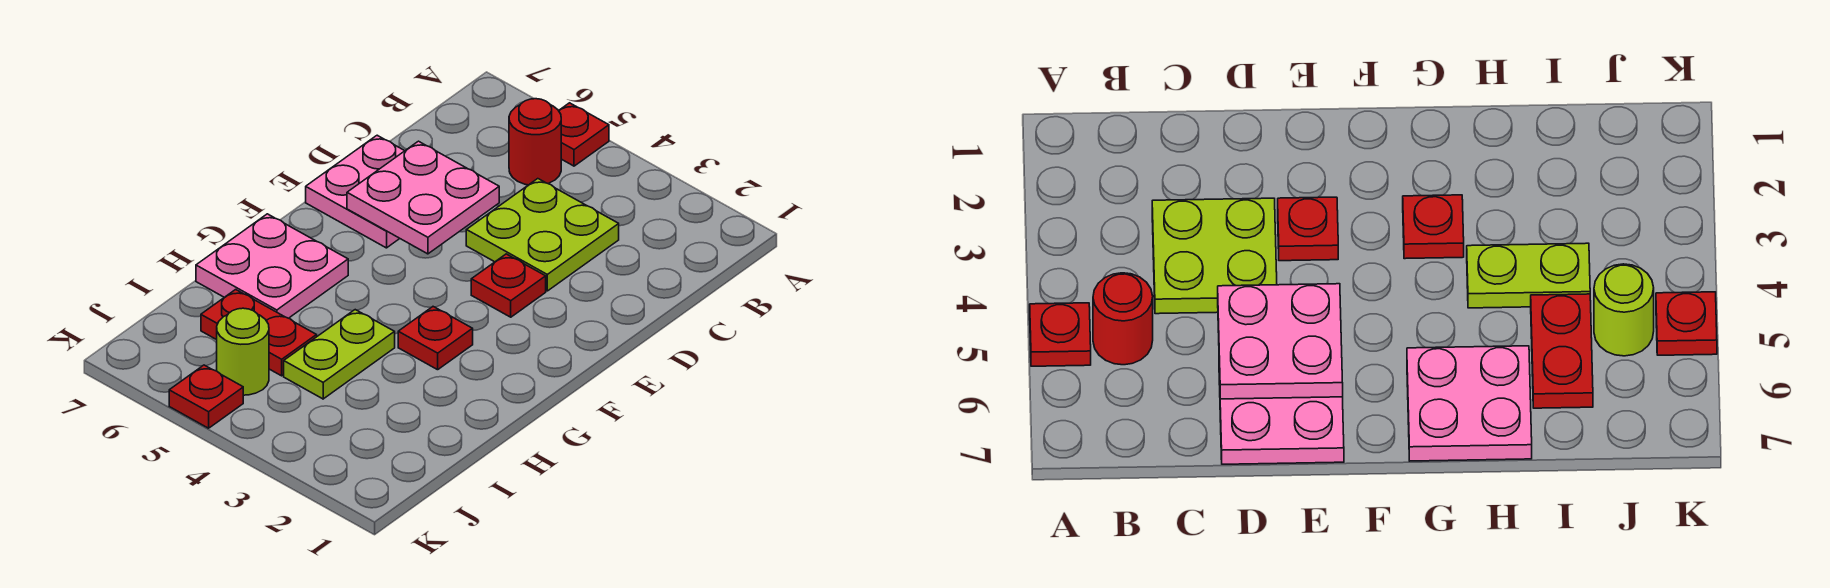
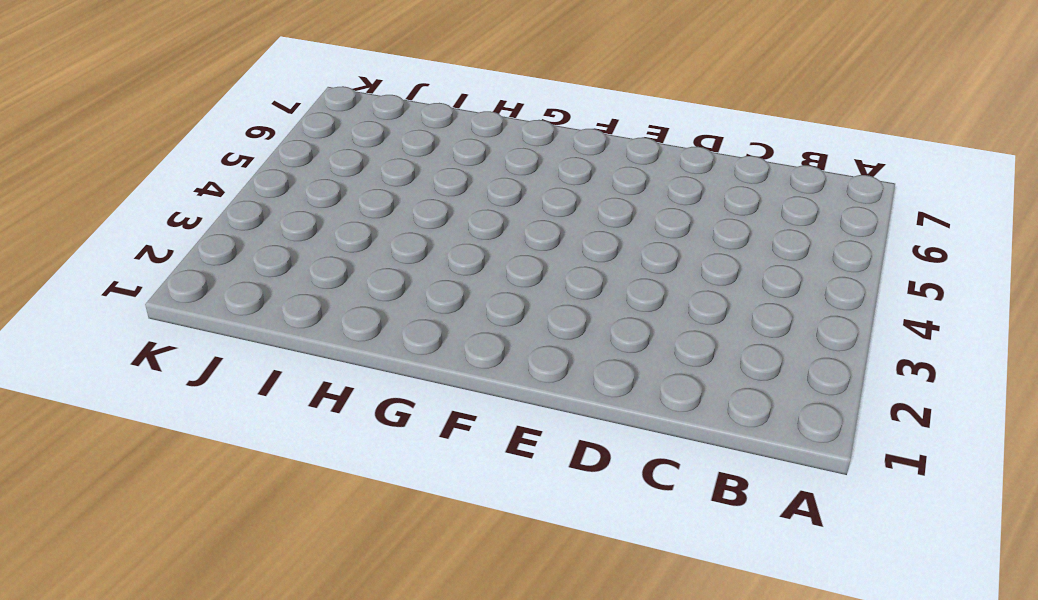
none -> red 1x1 plate [559,103,609,166]
none -> red 1x1 round brick [509,99,561,185]
none -> lime 2x2 plate [466,179,619,291]

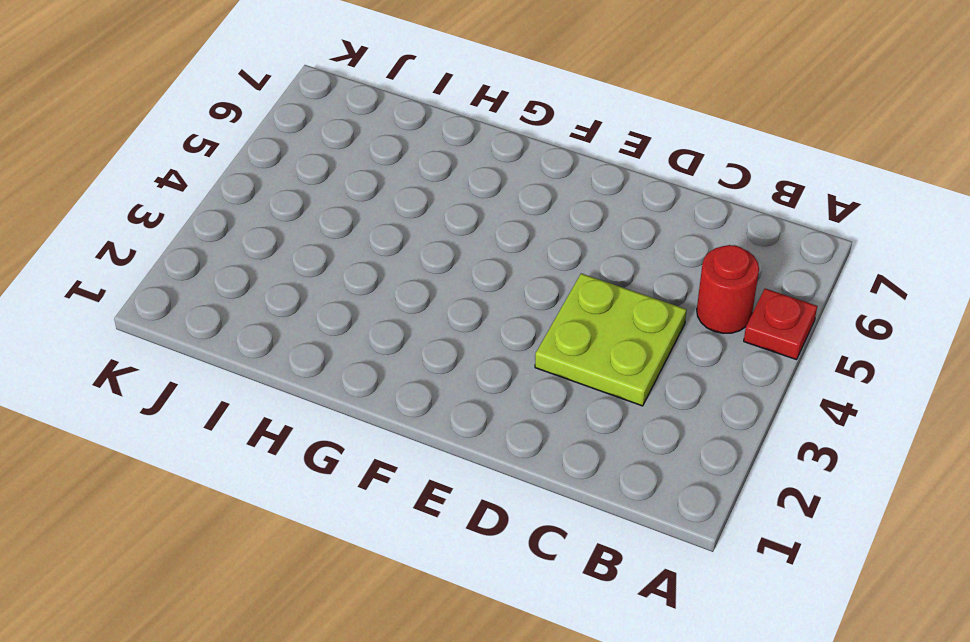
none -> pink 2x2 plate [306,135,404,248]
none -> red 1x1 plate [471,254,546,317]
none -> red 1x1 plate [398,307,473,370]

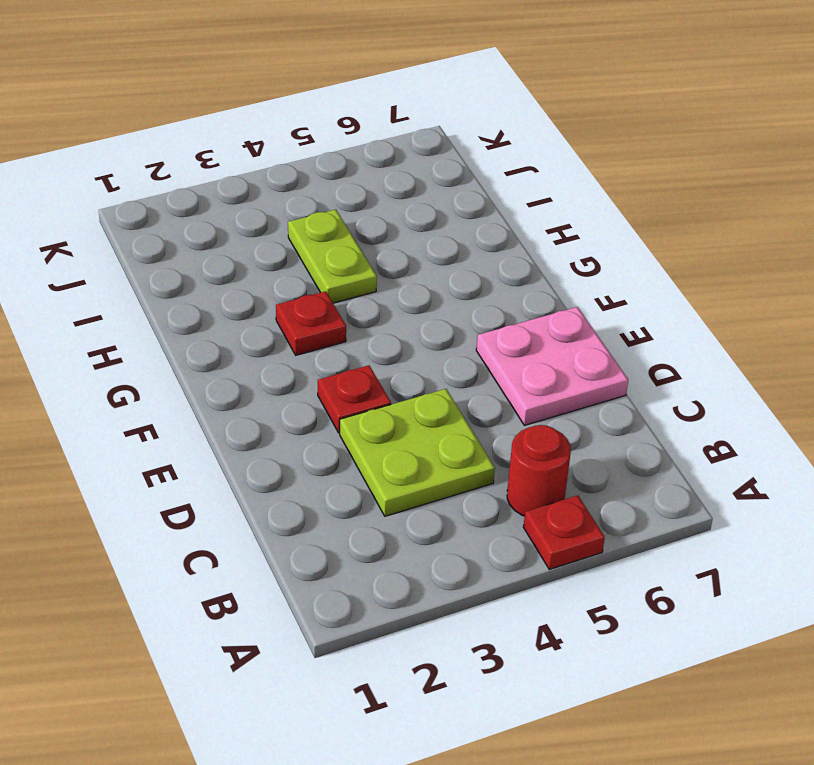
none -> pink 2x2 plate [196,214,348,318]
none -> red 1x2 plate [201,289,317,376]
none -> lime 1x1 round brick [217,308,269,395]

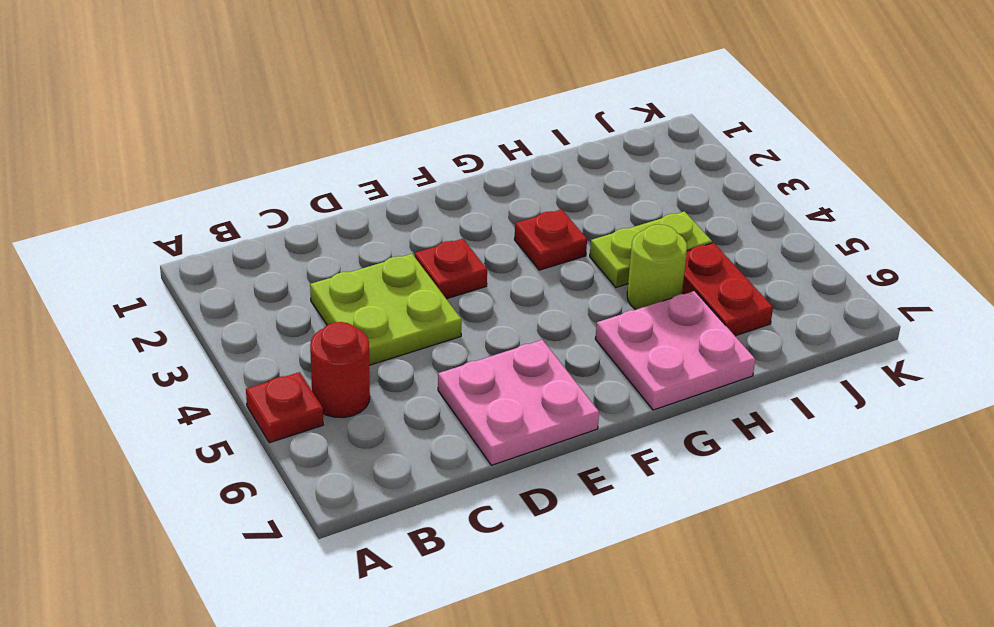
lime 1x1 round brick [627,225,687,310] -> lime 1x1 round brick moved to [217,308,269,395]
none -> red 1x1 plate [169,365,243,428]
none -> pink 2x2 plate [347,141,499,254]

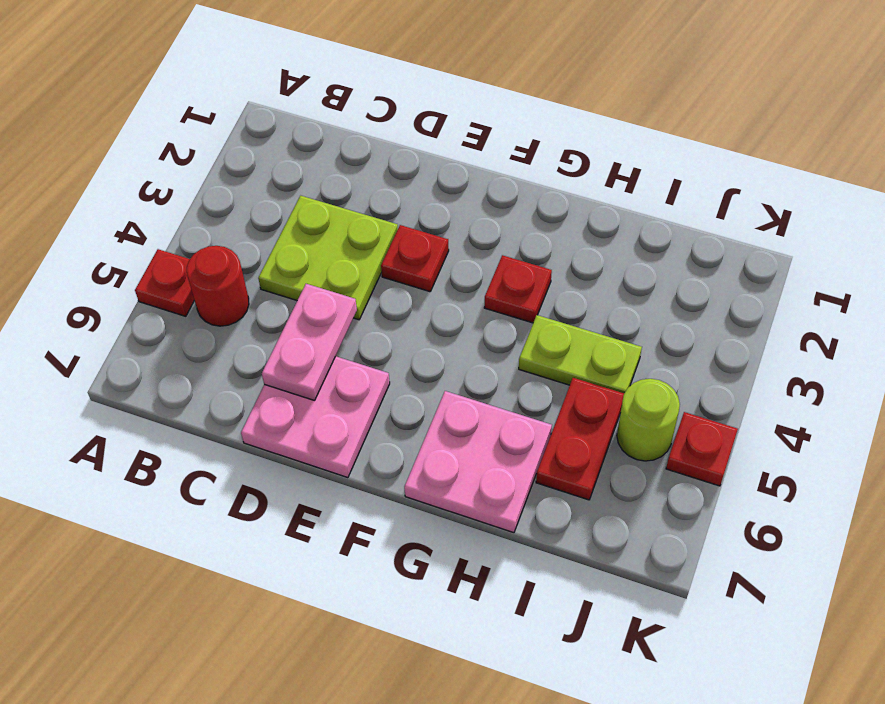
pink 1x2 plate [262,284,357,401] -> pink 2x2 plate [347,141,499,254]

